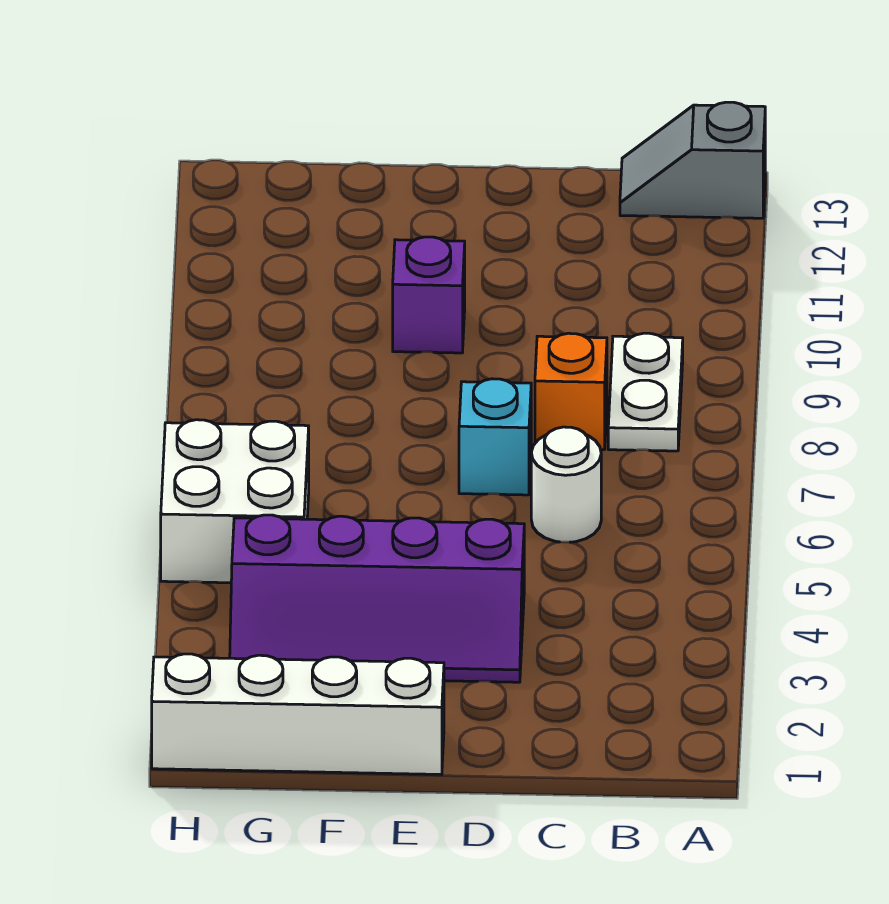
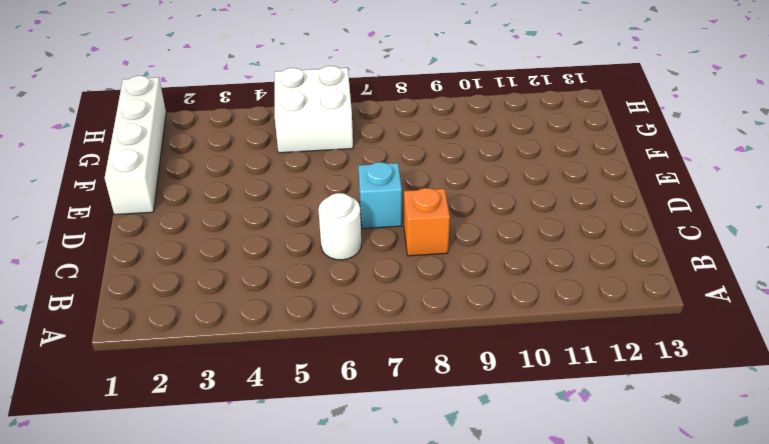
none -> grey 1x2 slope [620,102,765,218]
none -> white 1x2 plate [608,333,683,451]

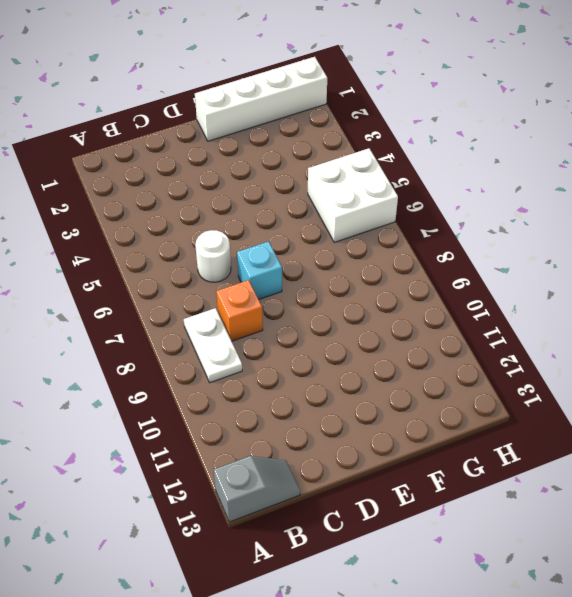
none -> purple 2x4 slope [230,515,524,682]
none -> purple 1x1 brick [393,237,465,353]

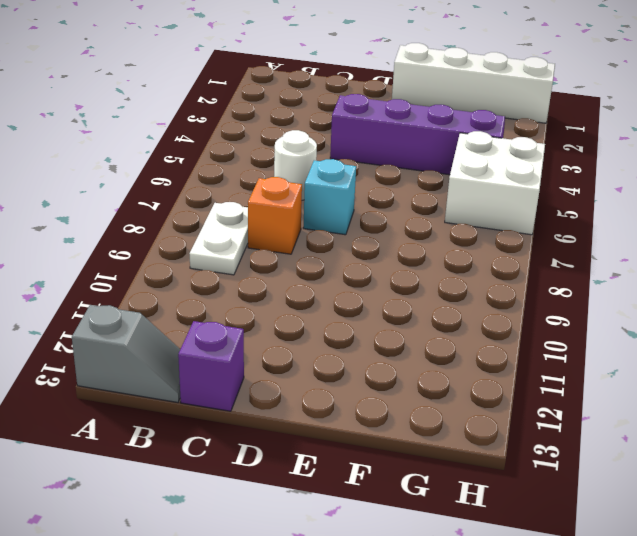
purple 1x1 brick [178,321,244,411] -> purple 1x1 brick moved to [393,237,465,353]

